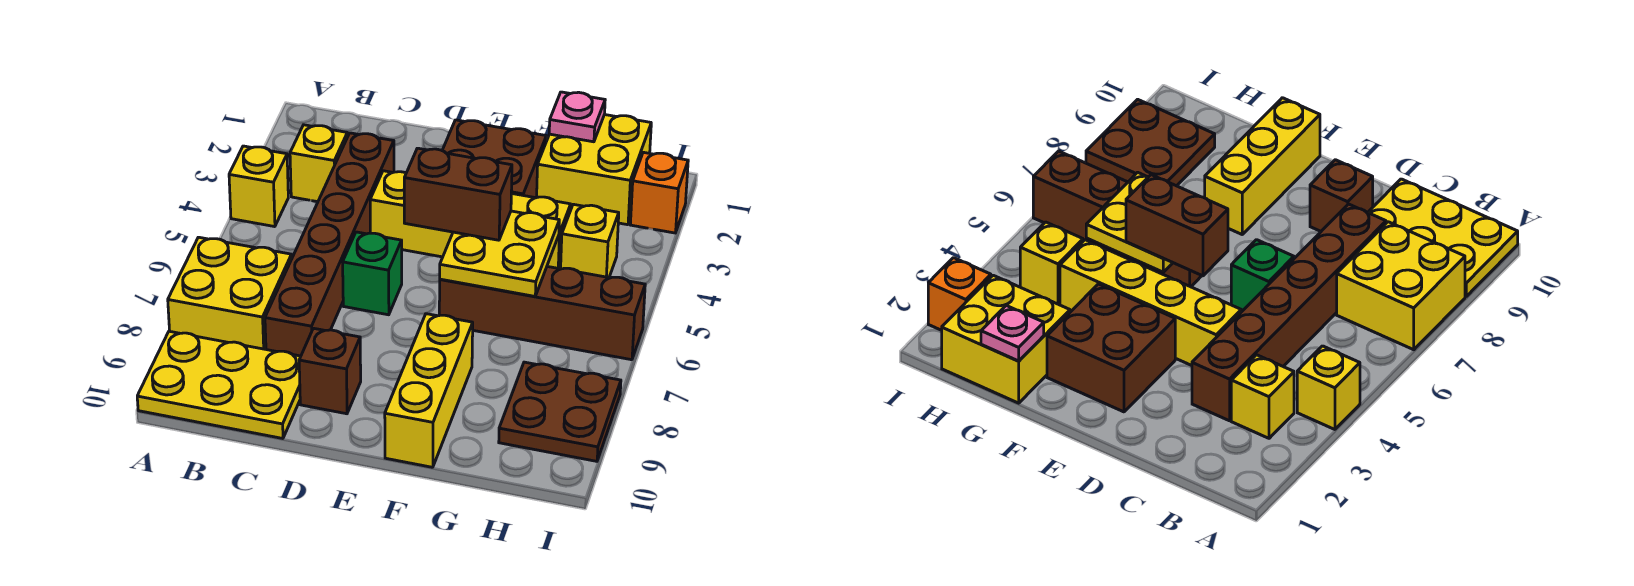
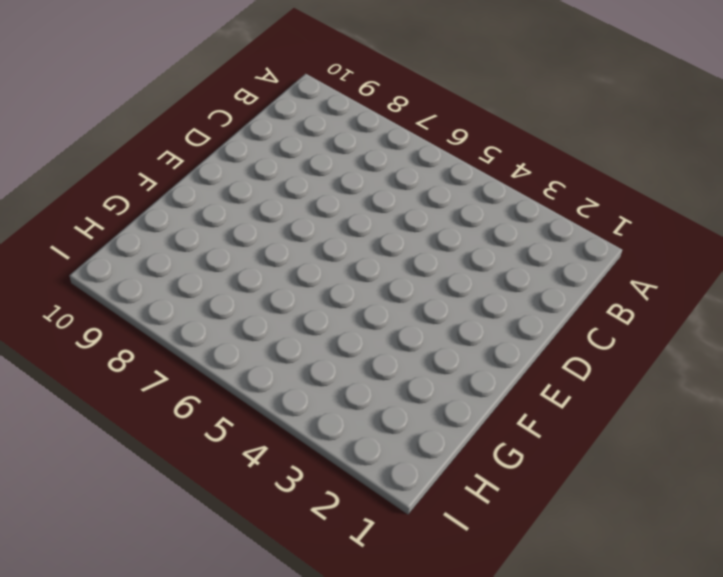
none -> yellow 1x1 brick [229,146,288,227]
none -> yellow 2x2 brick [168,237,292,349]
none -> yellow 2x3 plate [137,331,301,438]

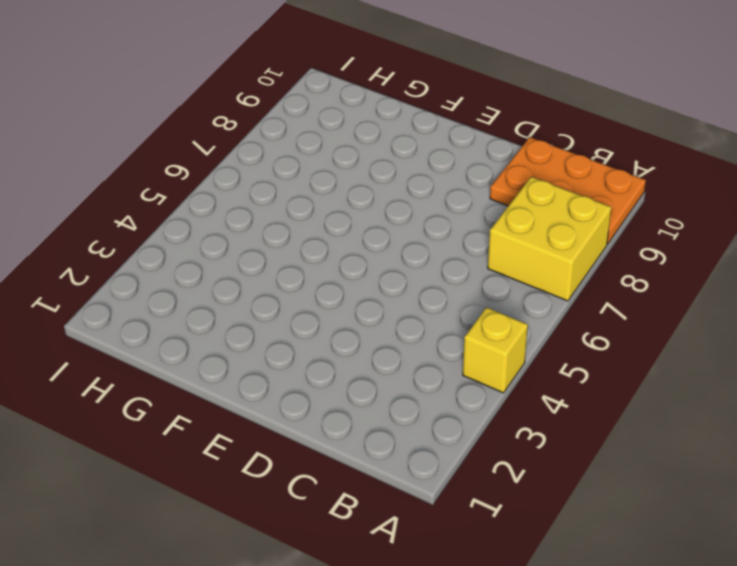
orange 2x3 plate [490,137,646,244] -> yellow 2x3 plate [137,331,301,438]
none -> yellow 1x1 brick [290,125,347,202]
none -> brown 1x6 brick [265,133,394,356]
none -> yellow 1x4 brick [370,171,571,269]

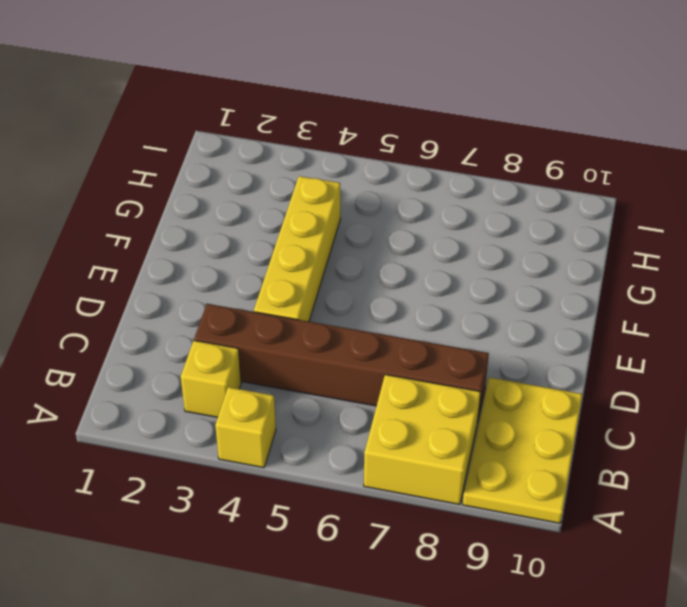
none -> green 1x1 brick [343,232,402,315]
none -> brown 1x1 brick [299,328,361,414]
none -> brown 2x2 brick [442,120,546,198]

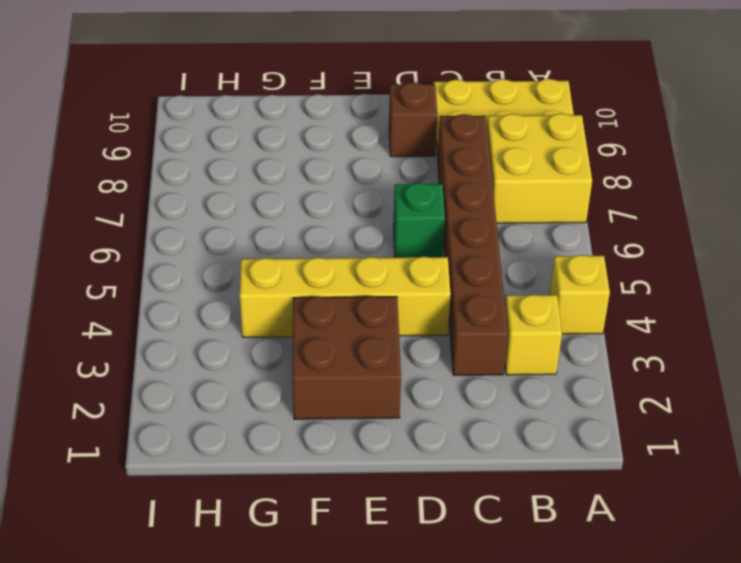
none -> brown 1x4 brick [439,266,645,360]
none -> yellow 1x3 brick [385,314,473,467]
none -> yellow 2x2 brick [537,115,651,225]

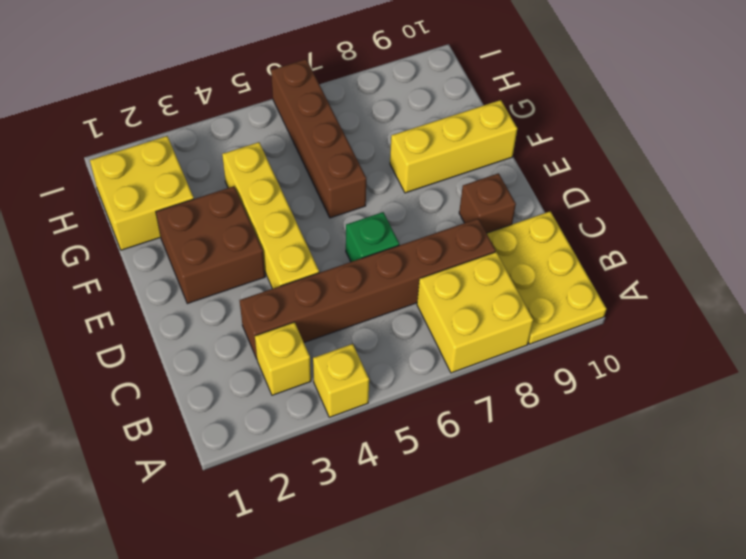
none -> yellow 1x1 brick [561,204,619,277]
none -> brown 2x2 plate [499,362,621,461]
none -> orange 1x1 brick [630,152,688,233]

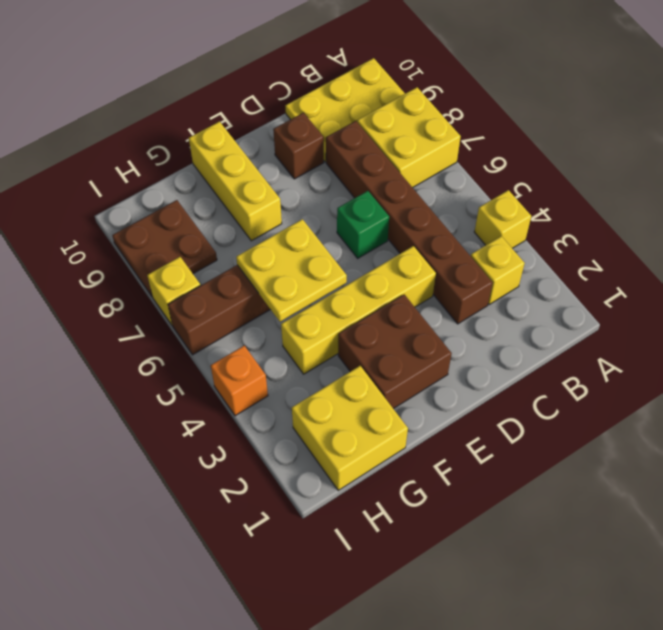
orange 1x1 brick [211,346,268,416] -> orange 1x1 brick moved to [630,152,688,233]
yellow 1x1 brick [147,257,201,325] -> yellow 1x1 brick moved to [561,204,619,277]
none -> pink 1x1 plate [549,92,605,142]
none -> brown 1x2 brick [404,148,512,240]

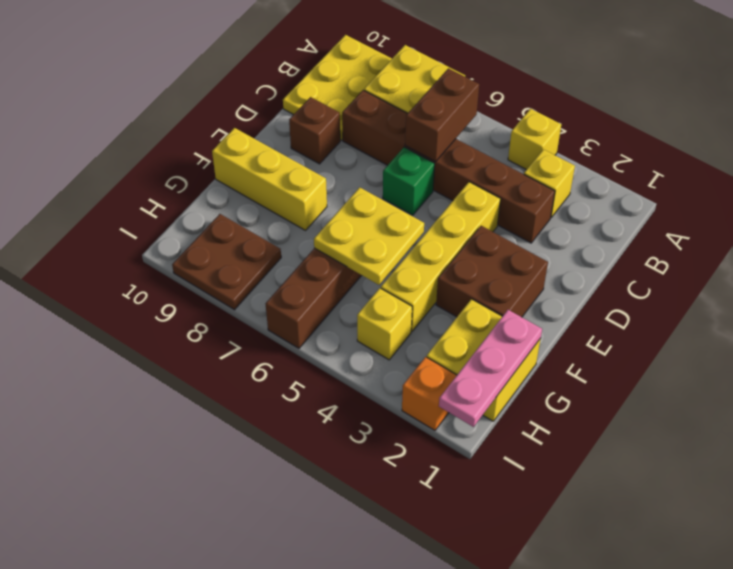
brown 1x2 brick [405,68,479,162] -> brown 1x2 brick moved to [404,148,512,240]
pink 1x3 plate [439,310,542,427] -> pink 1x1 plate [549,92,605,142]

